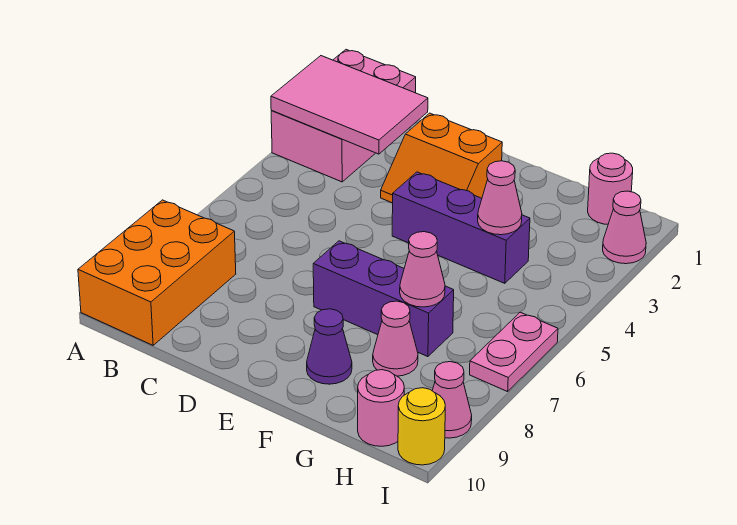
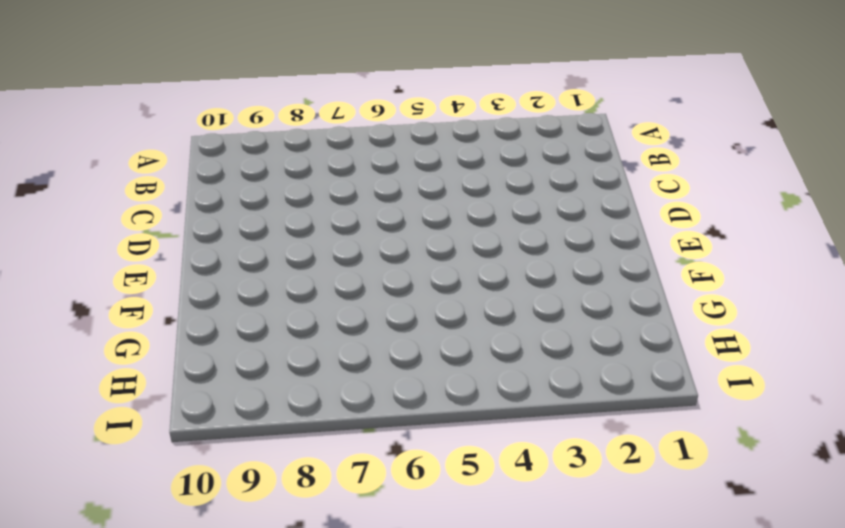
none -> pink 2x3 brick [271,50,416,182]
none -> orange 2x3 brick [78,200,236,345]
none -> orange 2x2 slope [381,113,502,203]

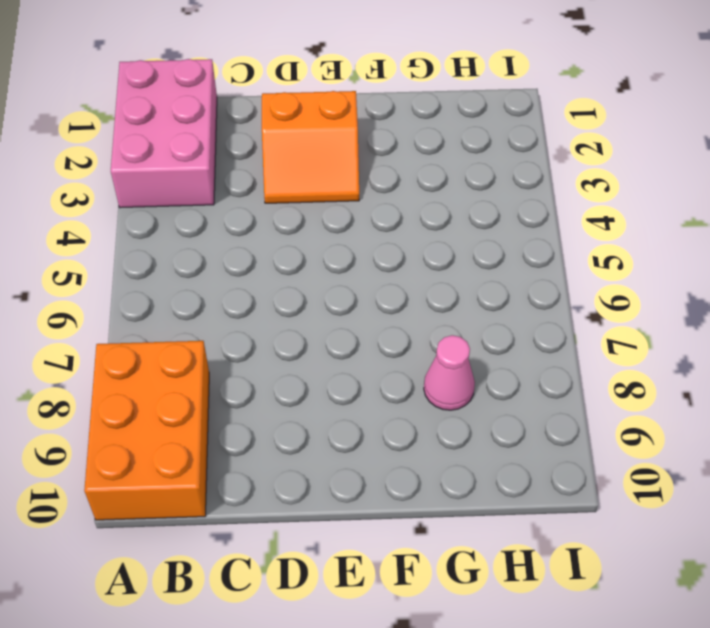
none -> purple 1x3 brick [392,172,530,283]
none -> purple 1x3 brick [313,241,454,357]
none -> purple 1x1 cone [307,309,352,384]

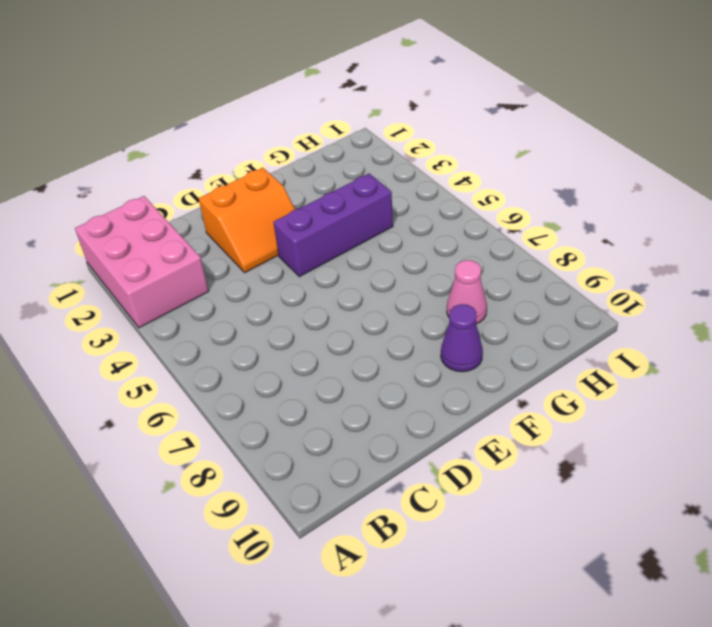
none -> orange 2x3 brick [78,200,236,345]
none -> purple 1x3 brick [313,241,454,357]
none -> pink 1x1 round brick [588,153,633,224]

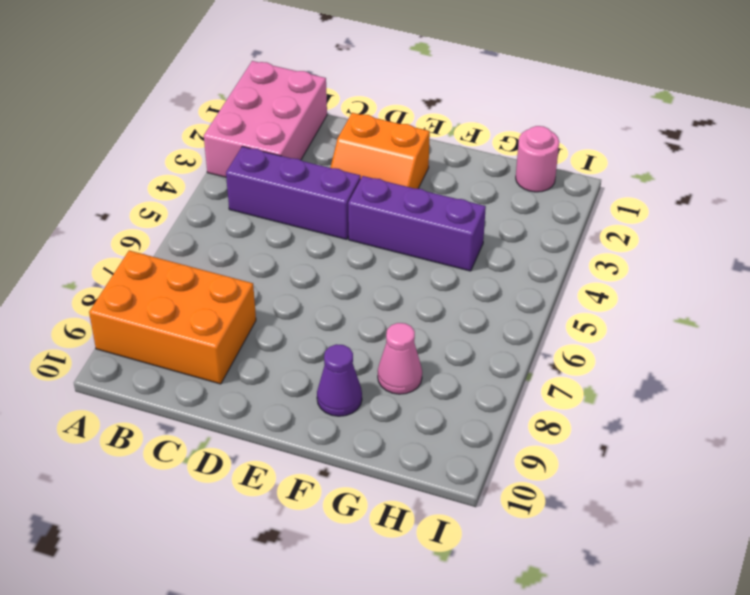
orange 2x3 brick [89,250,256,384] -> orange 2x3 brick turned to [78,200,236,345]
purple 1x3 brick [226,146,361,240] -> purple 1x3 brick moved to [313,241,454,357]
none -> pink 1x1 round brick [358,370,404,446]
none -> pink 1x1 cone [603,191,646,264]
none -> pink 1x2 plate [470,312,558,392]

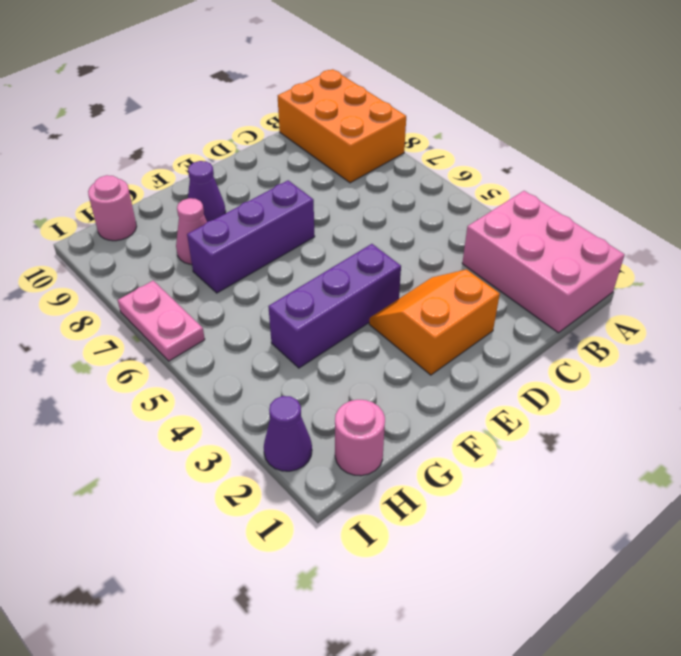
purple 1x1 cone [264,396,312,471] -> pink 1x1 cone [603,191,646,264]
none -> pink 1x1 cone [432,362,472,438]
none -> yellow 1x1 round brick [398,388,445,465]
none -> pink 2x3 tile [271,56,428,154]

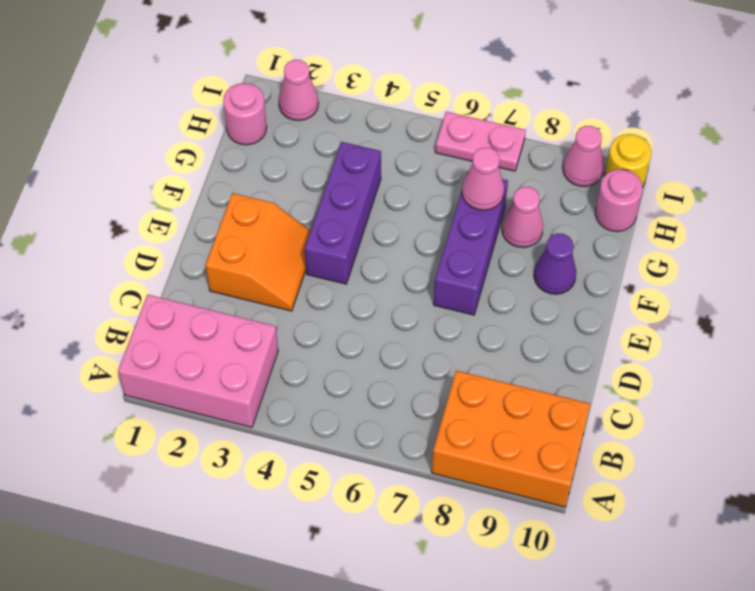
none -> pink 2x3 tile [271,56,428,154]
none -> pink 1x1 cone [478,161,522,235]

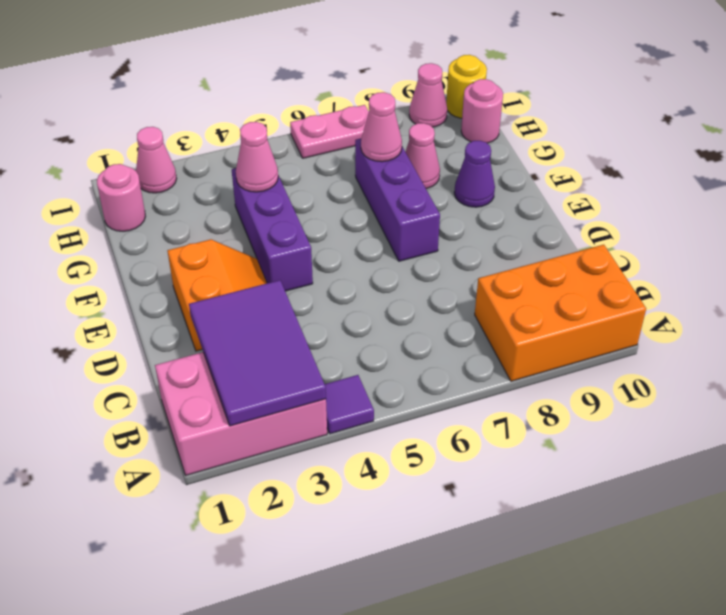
purple 2x3 tile [189,280,326,426] -> pink 2x3 tile [271,56,428,154]
purple 1x1 tile [325,375,374,434] -> none

